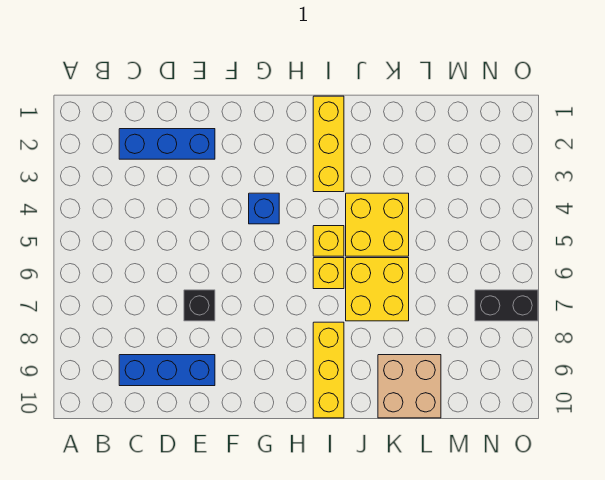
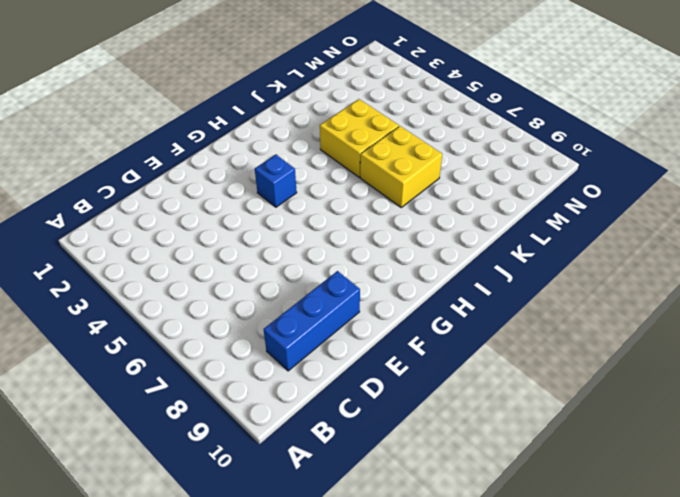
none -> blue 1x3 brick [119,129,215,159]
none -> black 1x1 brick [184,290,215,321]
none -> yellow 1x3 brick [313,96,344,192]

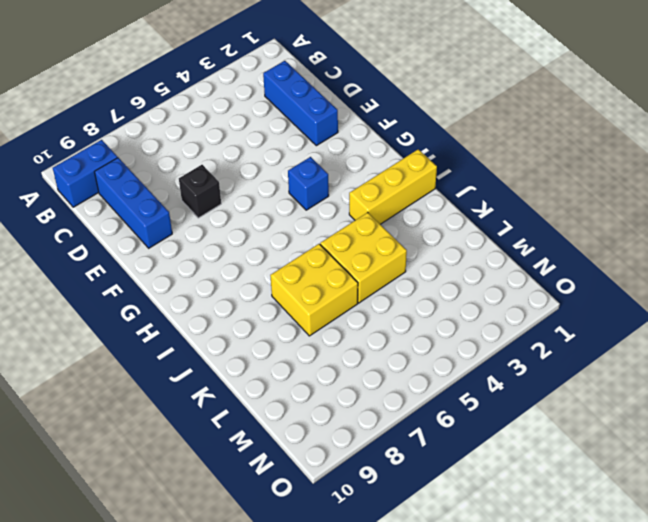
blue 1x2 brick [53,140,118,207] -> none
none -> yellow 1x1 brick [313,226,344,256]
none -> yellow 1x1 brick [313,258,344,289]
none -> yellow 1x3 brick [313,322,344,418]

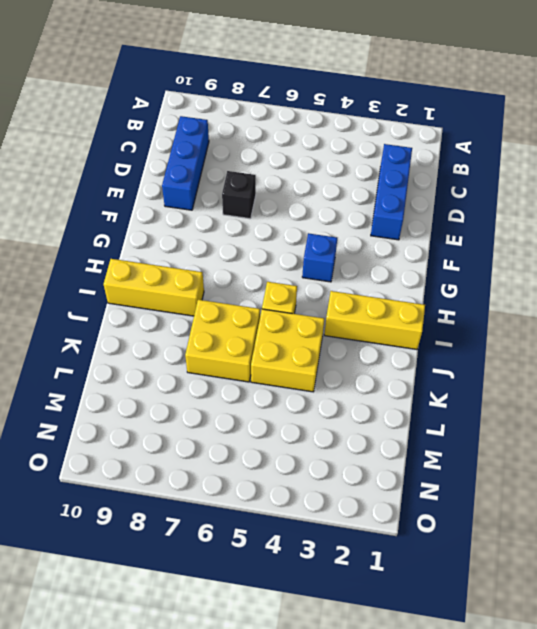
none -> yellow 1x1 brick [313,258,344,289]
none -> tan 2x2 brick [378,355,441,418]
none -> black 1x2 brick [475,290,538,321]

